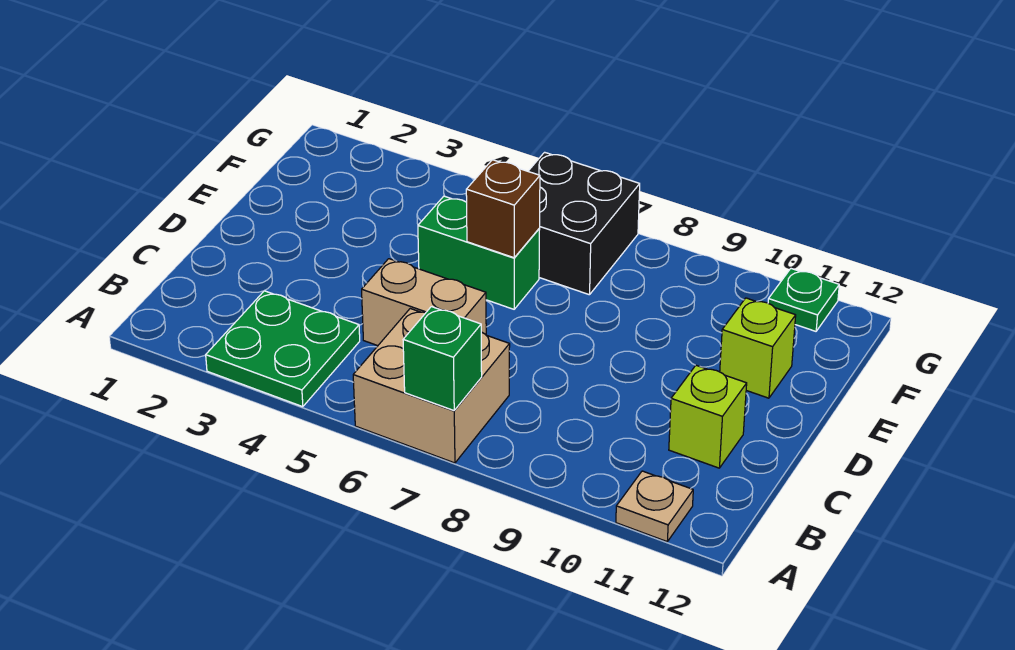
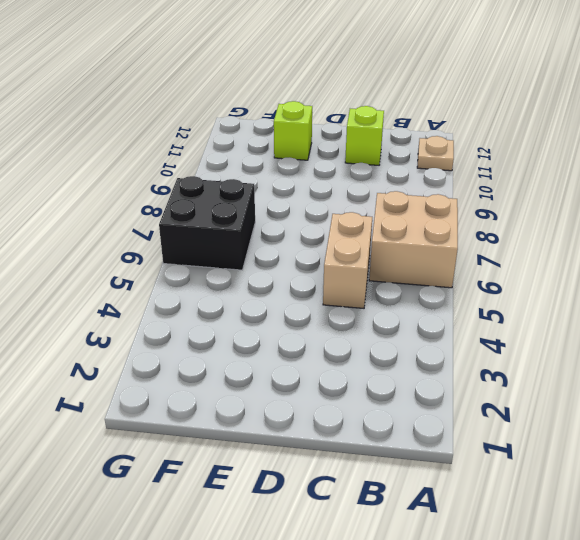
none -> green 2x2 plate [206,291,360,407]
none -> green 1x2 brick [418,196,540,309]

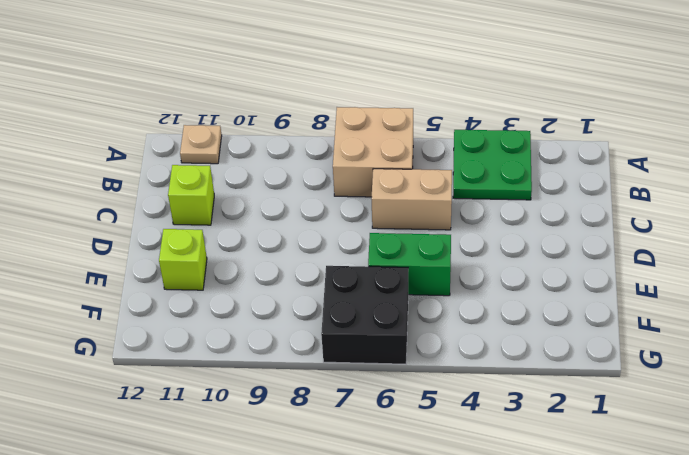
none -> green 1x1 plate [768,269,839,331]
none -> green 1x1 brick [403,307,482,410]

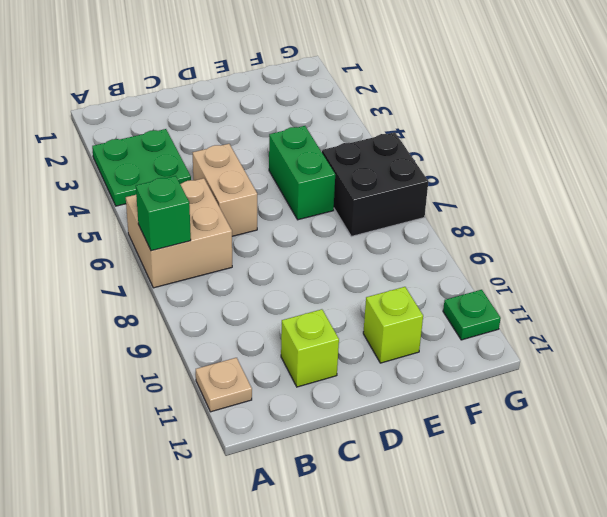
none -> brown 1x1 brick [466,160,540,258]

